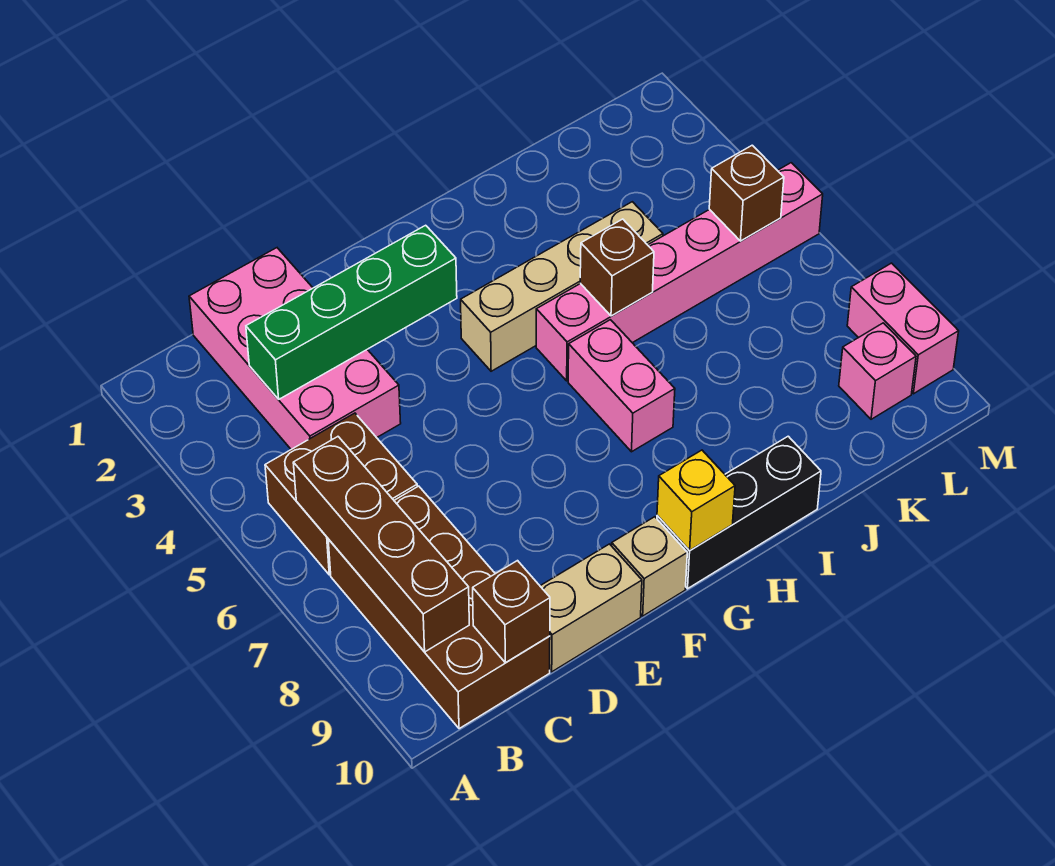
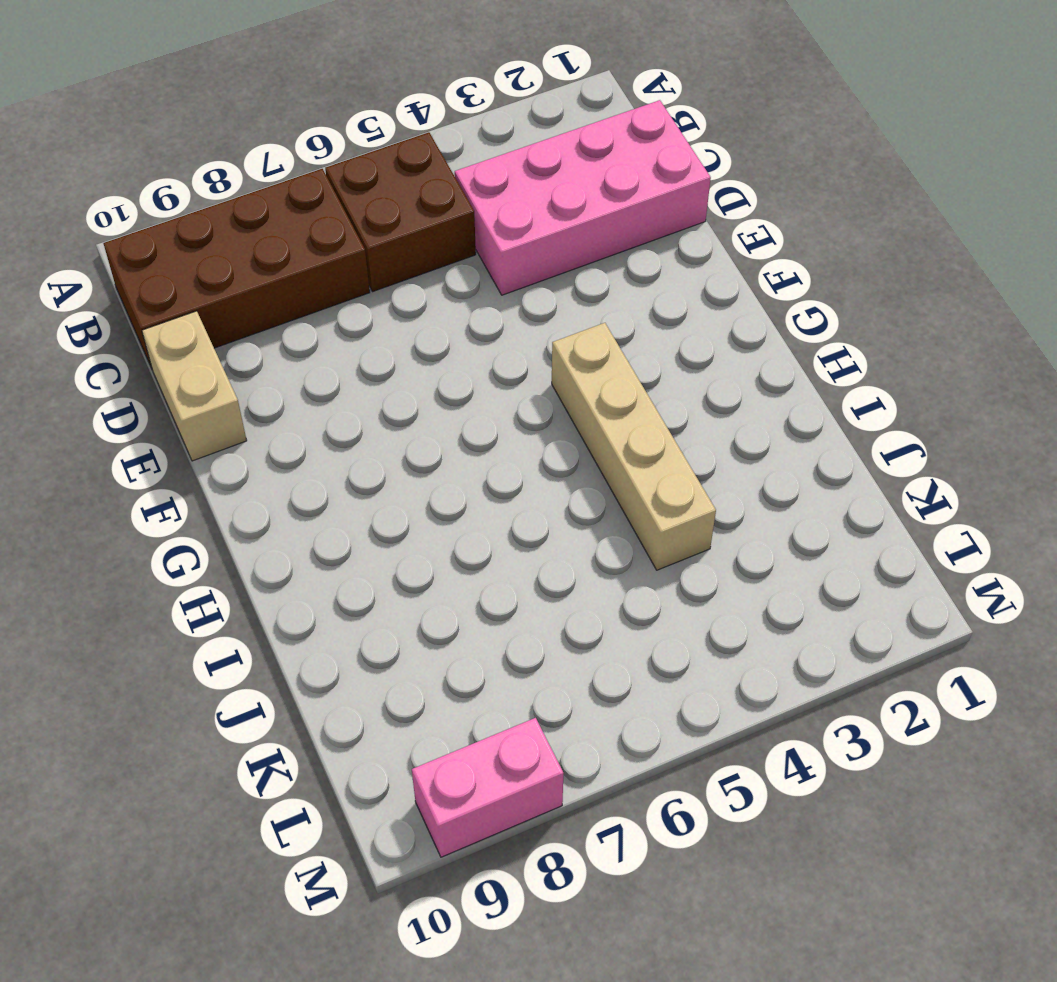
none -> tan 1x1 brick [612,517,687,616]
none -> black 1x3 brick [657,436,821,589]
none -> pink 1x6 brick [536,163,823,381]

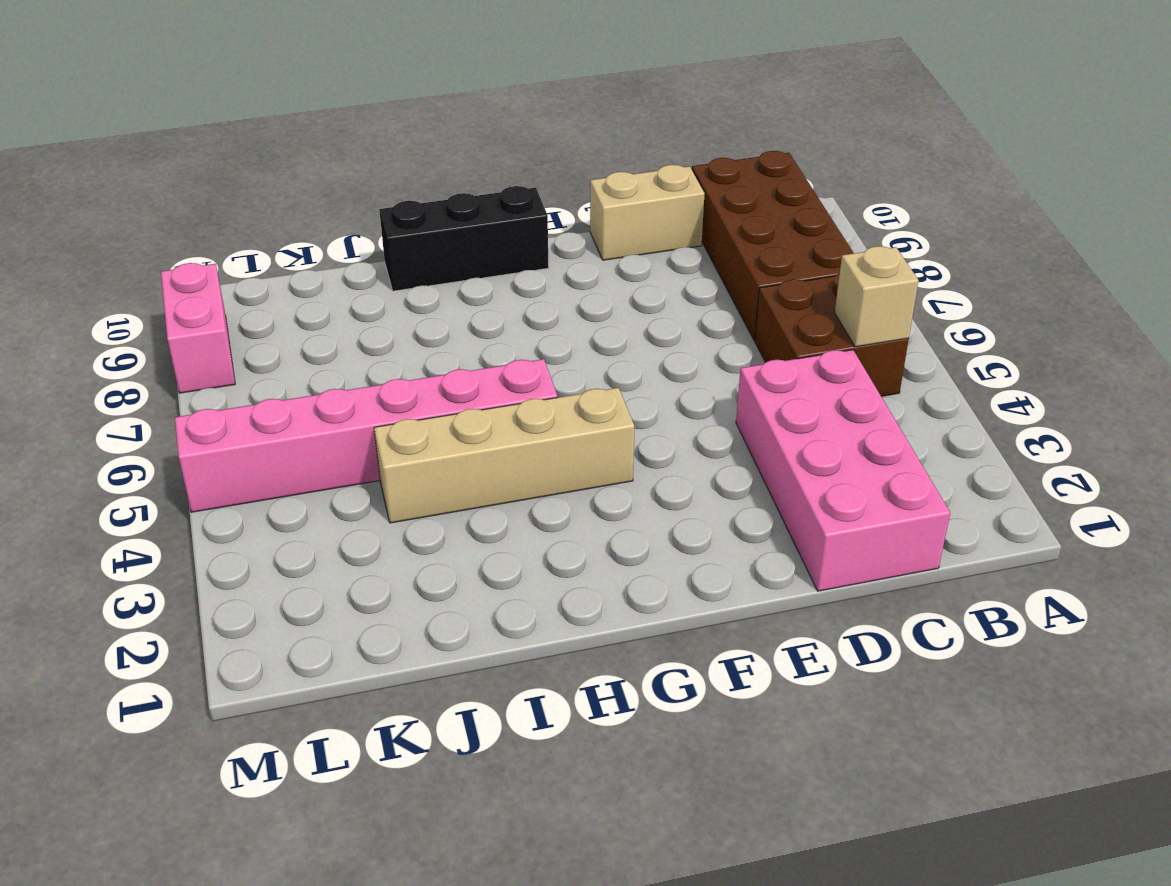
tan 1x1 brick [835,246,919,347] -> tan 1x1 brick moved to [612,517,687,616]
none -> pink 1x2 brick [568,320,675,452]
none -> pink 1x1 brick [839,323,916,419]
none -> brown 1x4 brick [293,437,469,652]

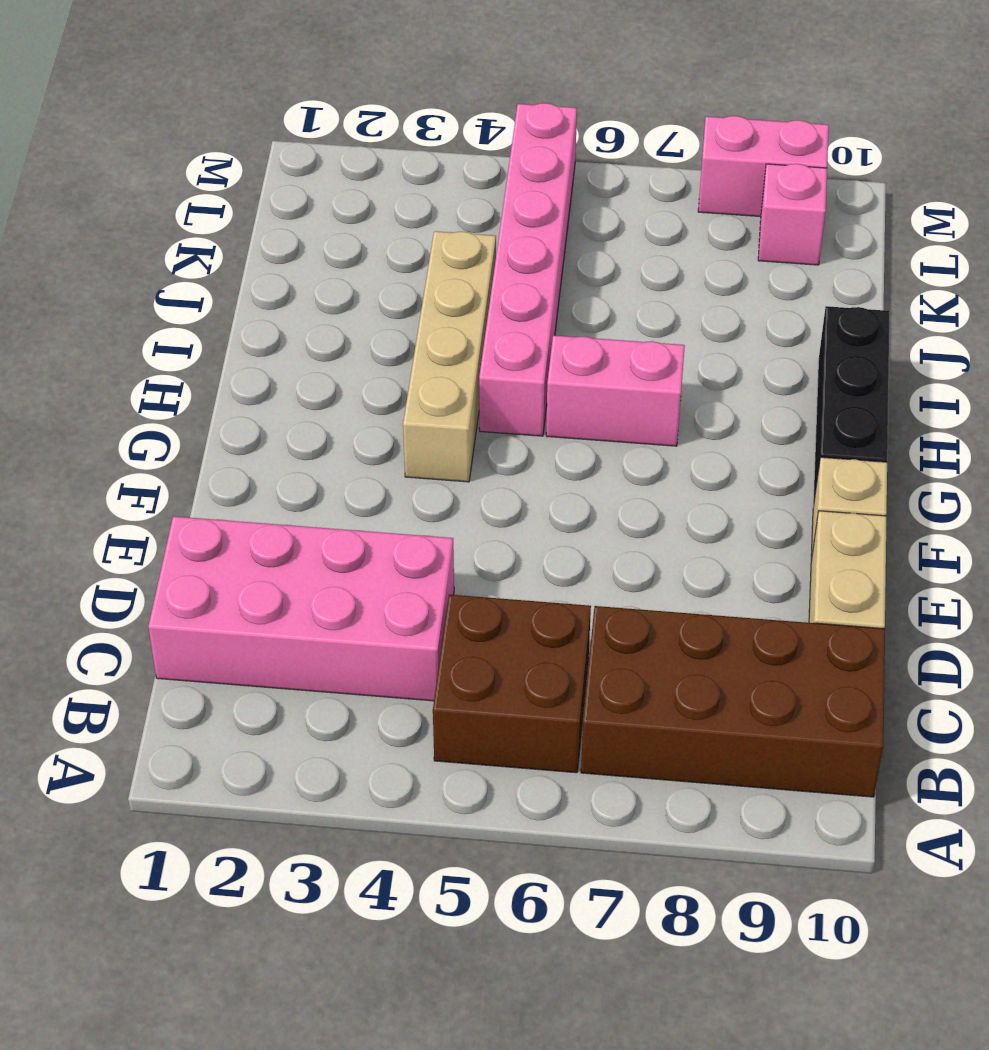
none -> brown 1x4 brick [293,437,469,652]
none -> green 1x4 brick [246,225,457,399]
none -> brown 1x1 brick [473,561,550,663]

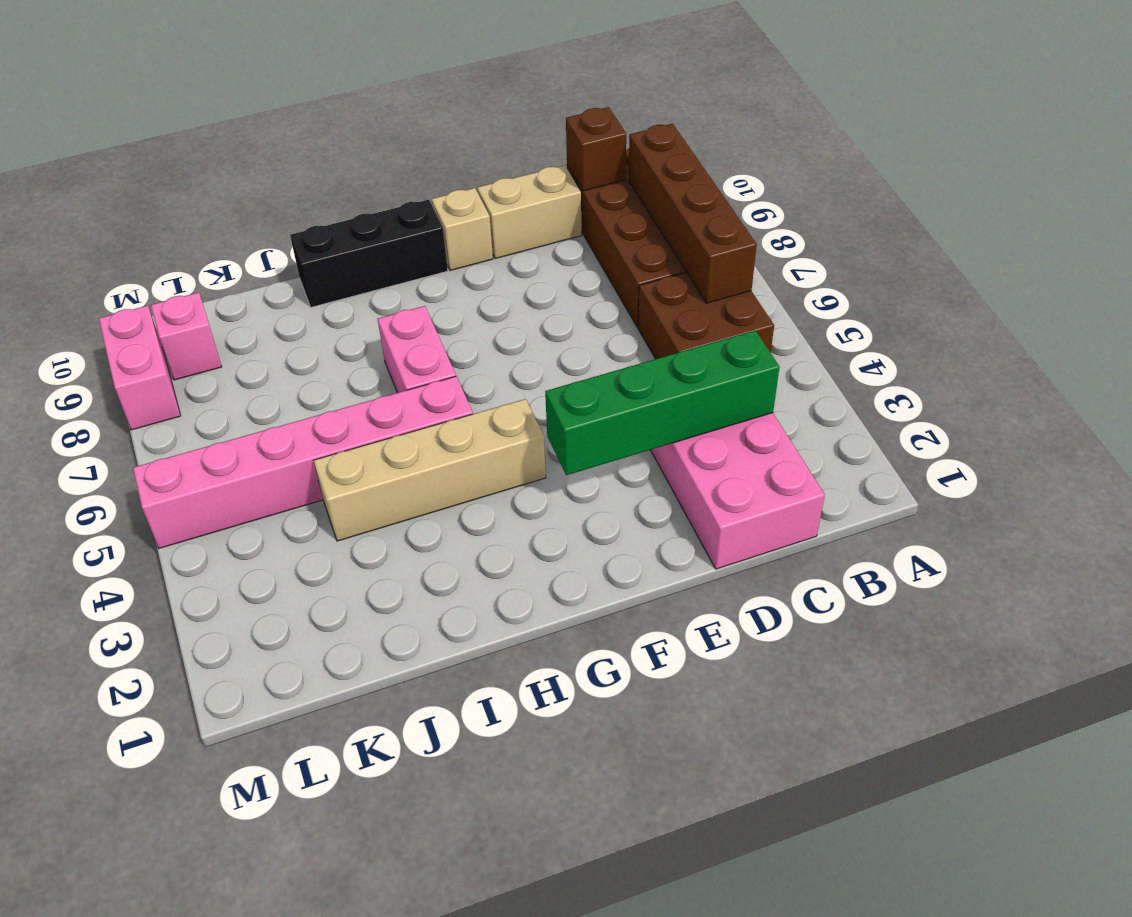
none -> yellow 1x1 brick [657,450,735,551]
none -> brown 1x1 brick [580,219,654,316]
none -> brown 1x1 brick [709,145,784,241]

